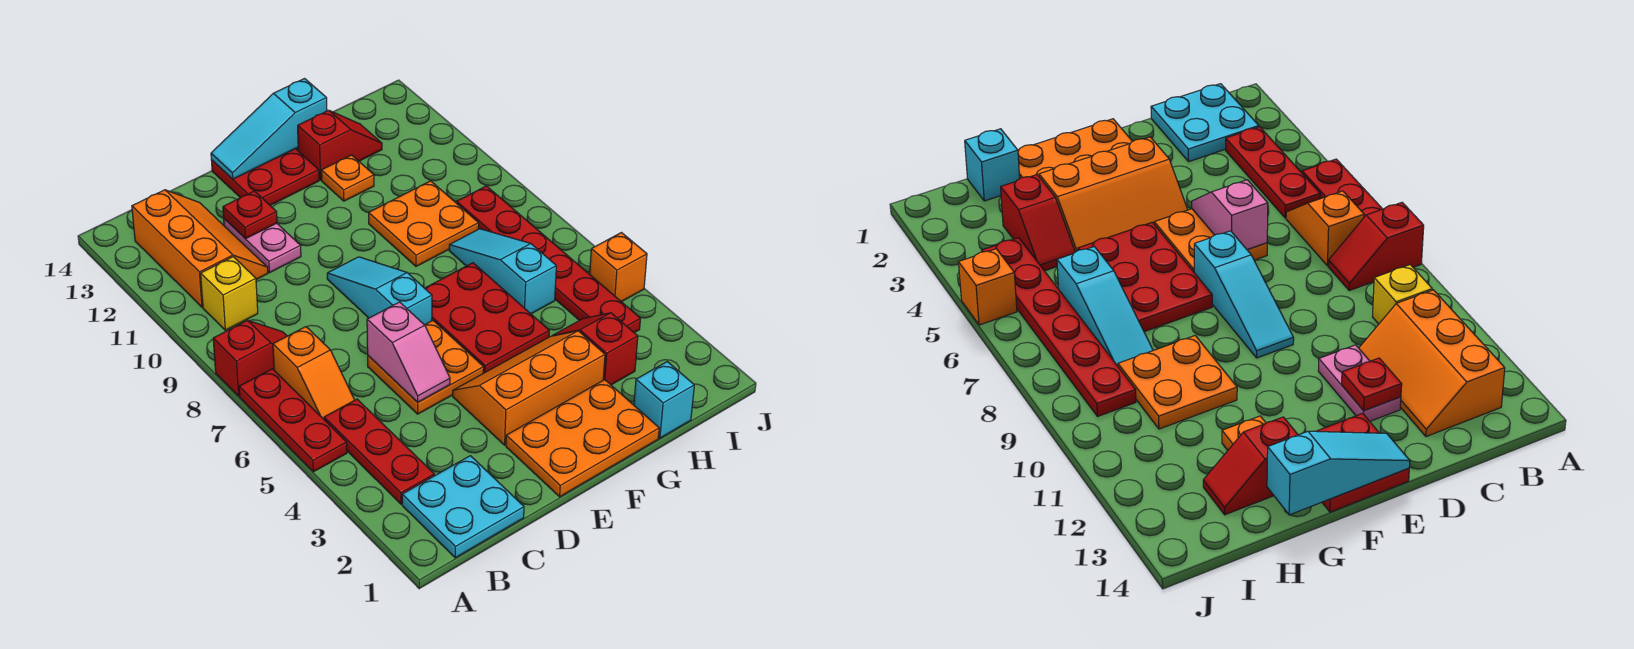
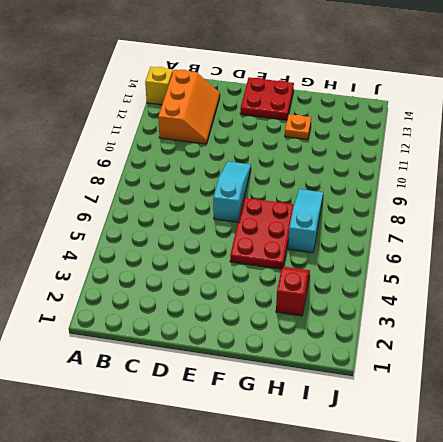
yellow 1x1 brick [145,67,173,105] -> yellow 1x1 brick moved to [201,257,258,330]
none -> red 1x3 plate [239,369,347,472]
none -> red 1x2 slope [213,320,287,396]
none -> cyan 2x2 plate [402,456,524,558]

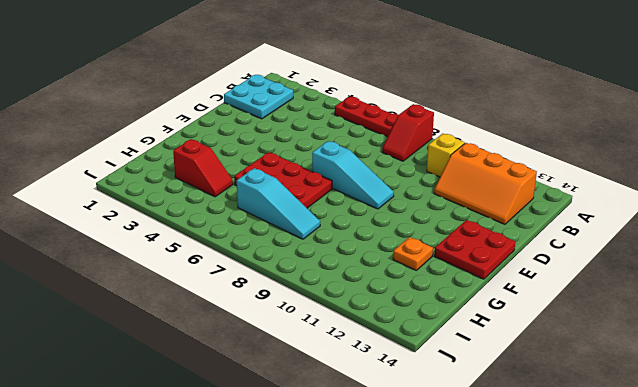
none -> red 1x3 plate [324,399,434,504]
none -> orange 1x2 slope [273,327,354,419]
none -> orange 2x2 plate [368,321,484,414]

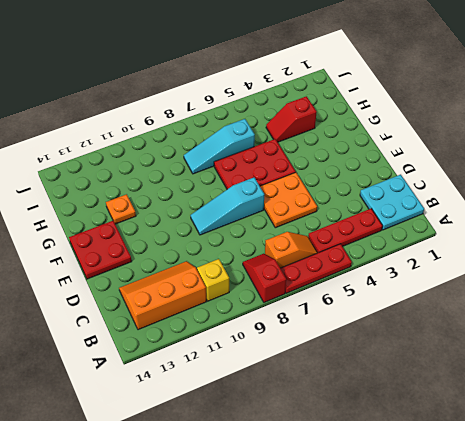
none -> pink 1x2 plate [224,219,301,273]
none -> orange 2x3 plate [506,380,659,497]
none -> orange 2x3 slope [453,331,605,445]

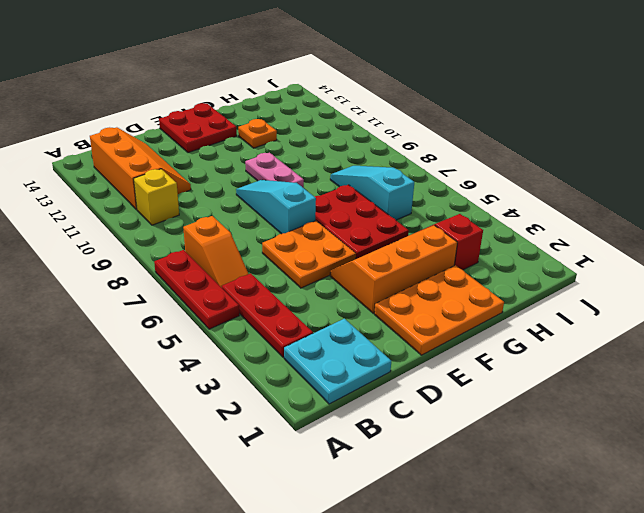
pink 1x2 plate [245,153,304,188] -> pink 1x2 plate moved to [224,219,301,273]
none -> red 1x2 slope [213,320,287,396]
none -> orange 2x2 plate [369,181,479,266]
none -> red 1x2 slope [298,110,382,180]

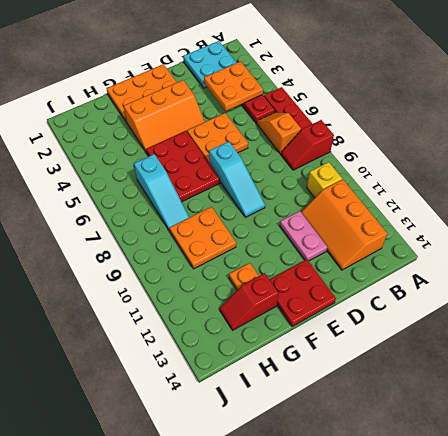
orange 2x2 plate [204,61,263,111] -> none
none -> cyan 1x1 brick [634,362,694,438]
none -> red 1x2 slope [552,313,638,385]
none -> red 1x6 plate [457,186,640,333]

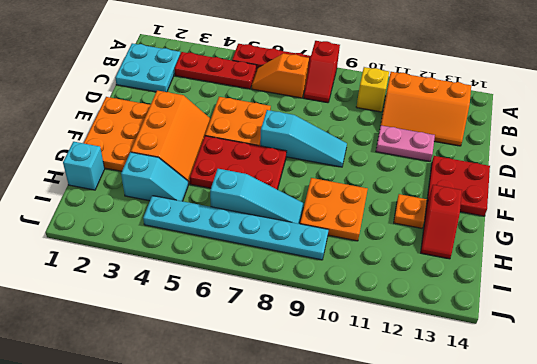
cyan 1x2 slope [121,152,188,201] -> red 1x2 slope [552,313,638,385]
cyan 1x6 plate [143,196,328,260] -> red 1x6 plate [457,186,640,333]
none -> orange 1x1 brick [590,233,647,302]
none -> pink 1x2 slope [367,302,450,402]
none -> red 1x1 plate [223,191,277,239]

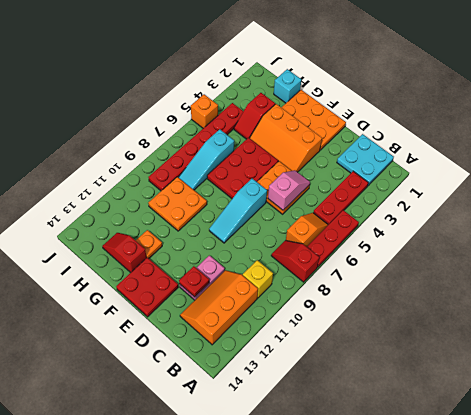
none -> cyan 1x3 slope [211,79,327,179]

